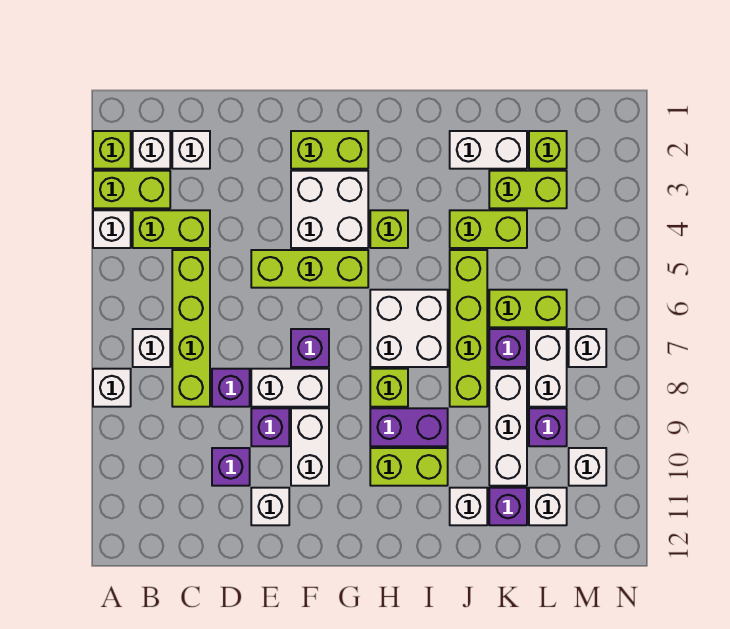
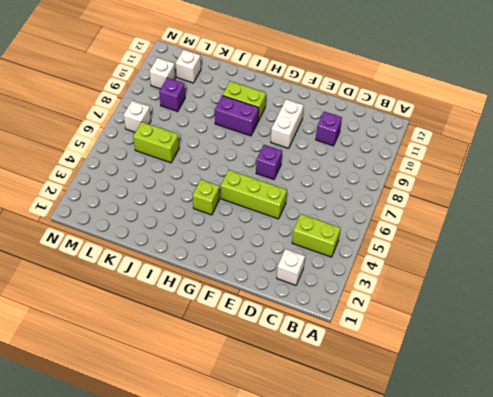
none -> lime 1x1 brick [93,131,131,169]
none -> lime 1x2 brick [93,171,170,208]
none -> white 1x1 brick [93,210,131,248]
none -> white 1x1 brick [93,369,131,407]

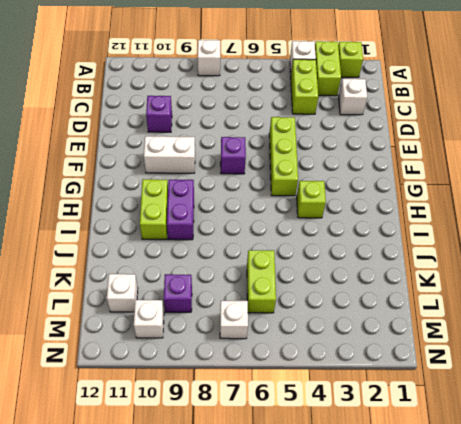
none -> white 1x1 brick [133,131,170,169]
none -> white 1x1 brick [133,329,170,367]
none -> lime 1x4 brick [172,250,210,407]
none -> purple 1x1 brick [212,369,250,407]

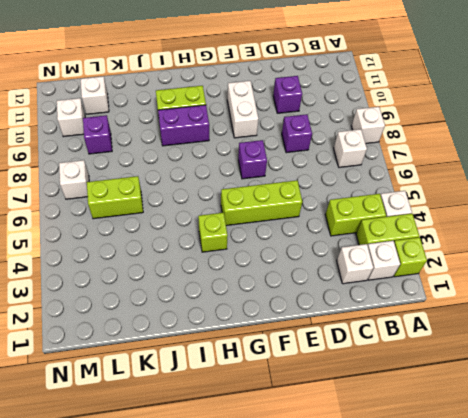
none -> lime 1x4 brick [172,250,210,407]
none -> white 1x2 brick [251,369,329,407]
none -> purple 1x1 brick [251,408,289,446]
none -> white 1x1 brick [251,488,289,525]

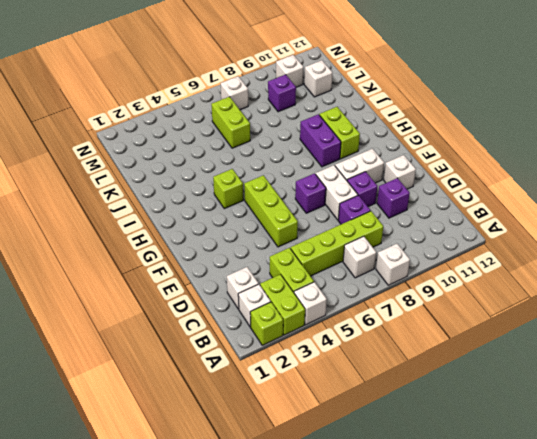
none -> lime 1x2 brick [291,131,368,169]
none -> white 2x2 brick [291,171,368,248]
none -> white 2x2 brick [370,290,448,367]
none -> lime 1x1 brick [370,369,408,407]

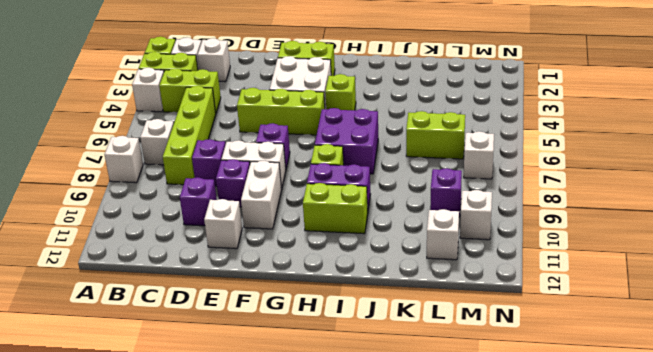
purple 2x2 brick [315,108,378,174] -> white 2x2 brick [370,290,448,367]
none -> white 1x2 brick [450,131,527,169]
none -> lime 1x2 brick [450,210,527,248]
none -> lime 1x4 brick [450,250,487,407]
none -> white 1x1 brick [450,488,487,525]

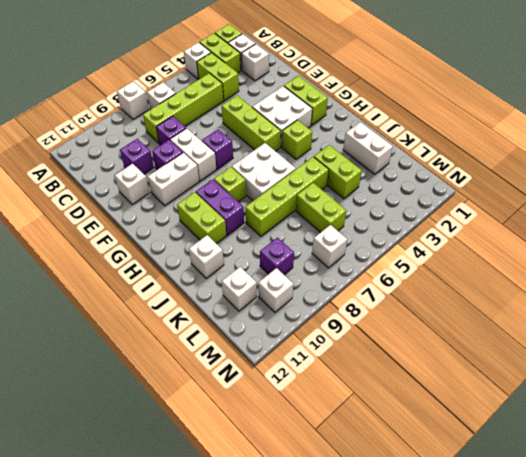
none -> lime 1x2 brick [489,171,567,208]
none -> purple 1x1 brick [489,329,527,367]
none -> white 1x3 brick [489,369,527,486]
none -> purple 1x1 brick [489,488,527,525]

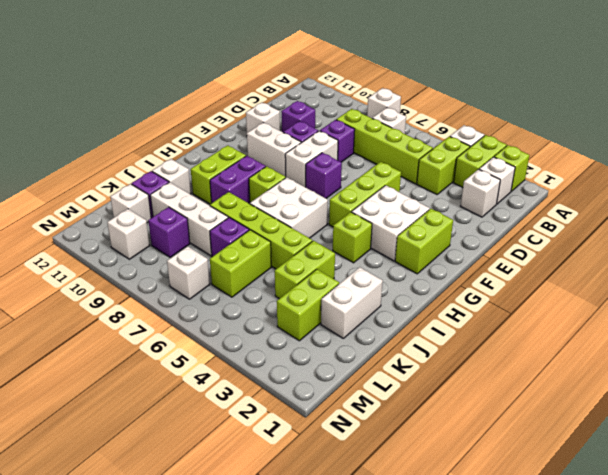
none -> lime 1x1 brick [529,131,567,169]
none -> white 1x2 brick [529,329,567,407]

